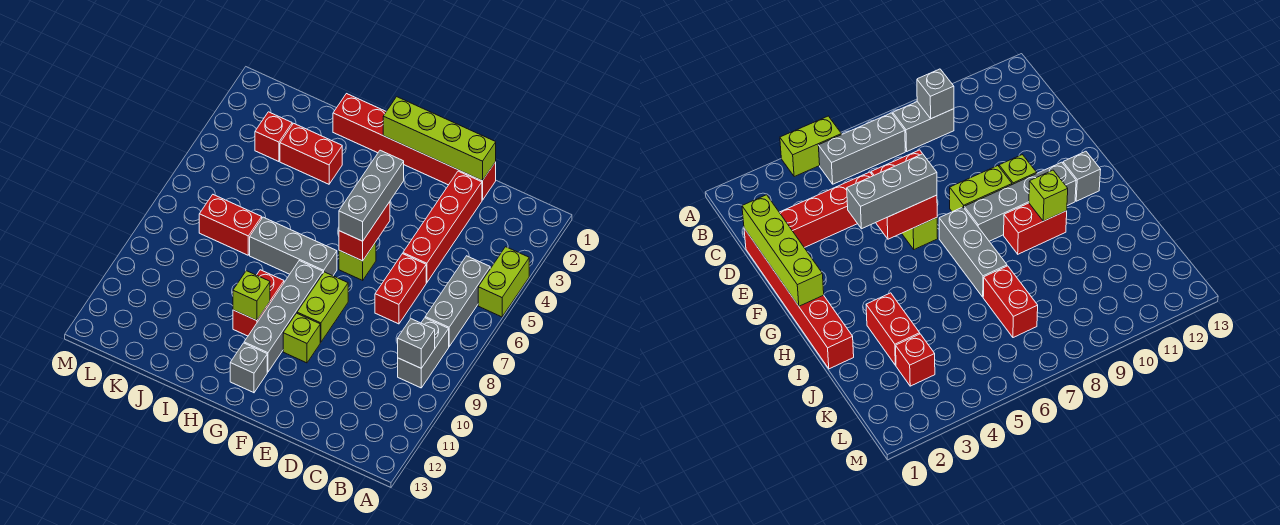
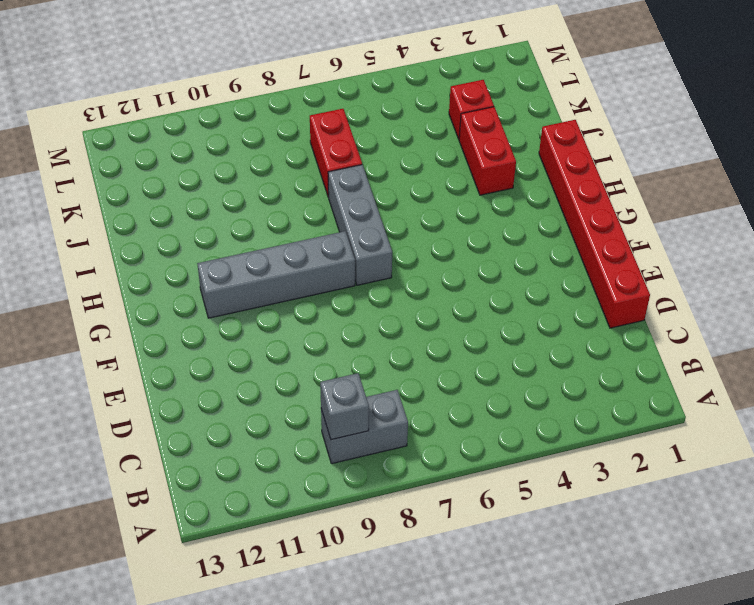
none -> lime 1x2 brick [478,247,529,317]
none -> grey 1x3 brick [425,256,490,346]
none -> red 1x4 brick [403,171,482,283]

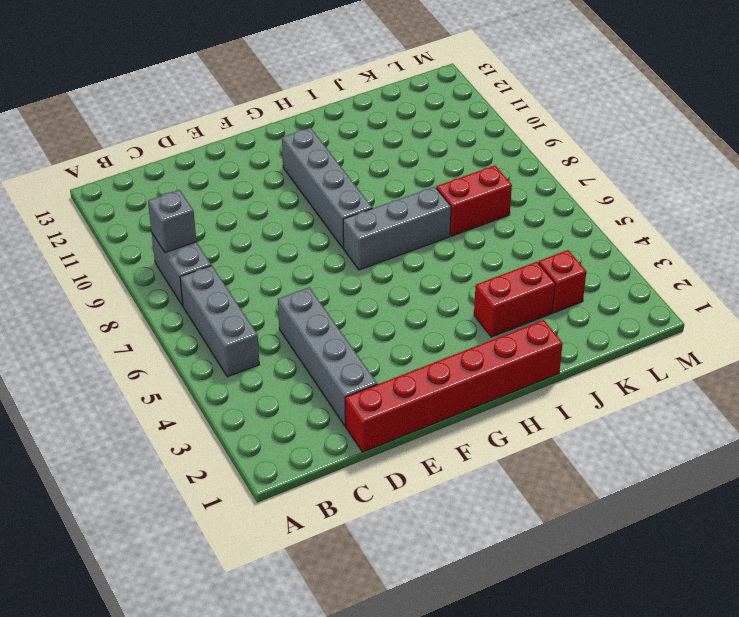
grey 1x4 brick [278,287,377,426] -> red 1x4 brick [403,171,482,283]
none -> lime 1x2 brick [478,247,529,317]
none -> red 1x2 brick [375,254,426,324]
none -> lime 1x1 brick [339,242,376,280]

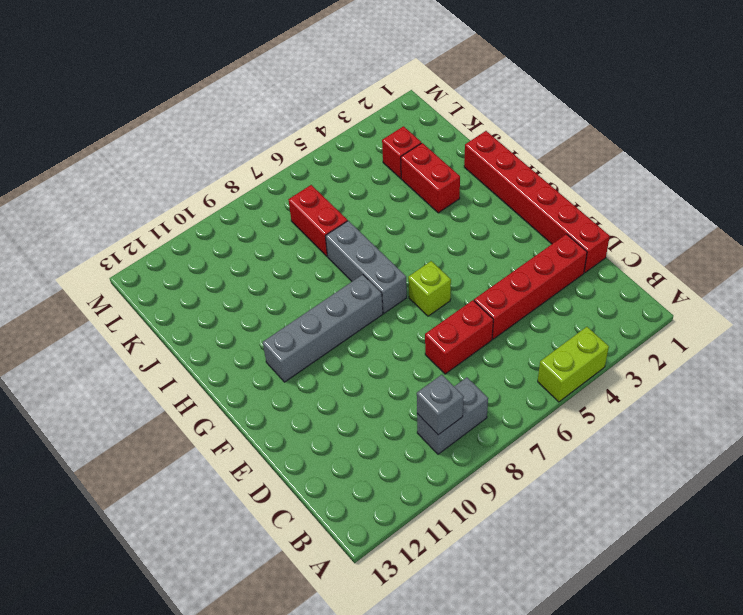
none -> grey 1x3 brick [425,256,490,346]
none -> lime 1x2 brick [297,272,348,342]
none -> lime 1x1 brick [283,313,320,363]

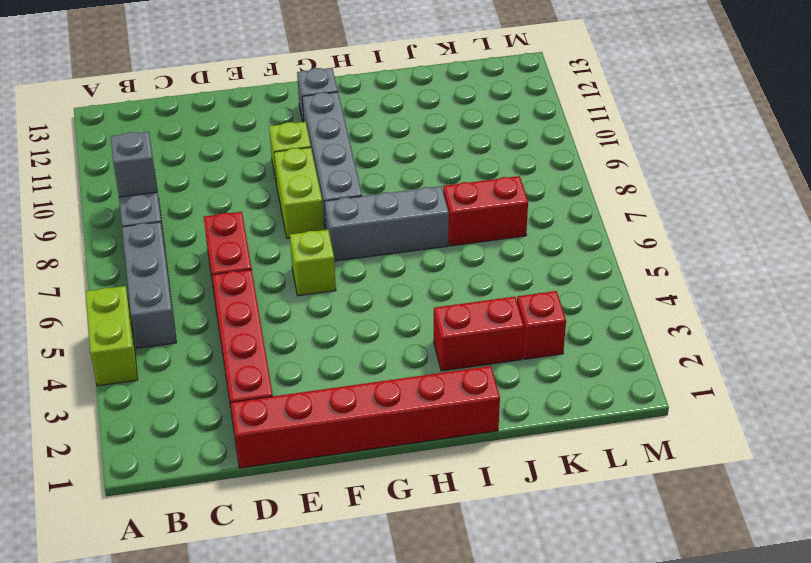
none -> red 1x2 brick [233,270,284,336]
none -> lime 1x4 brick [383,97,496,181]
none -> red 1x2 brick [339,202,390,261]

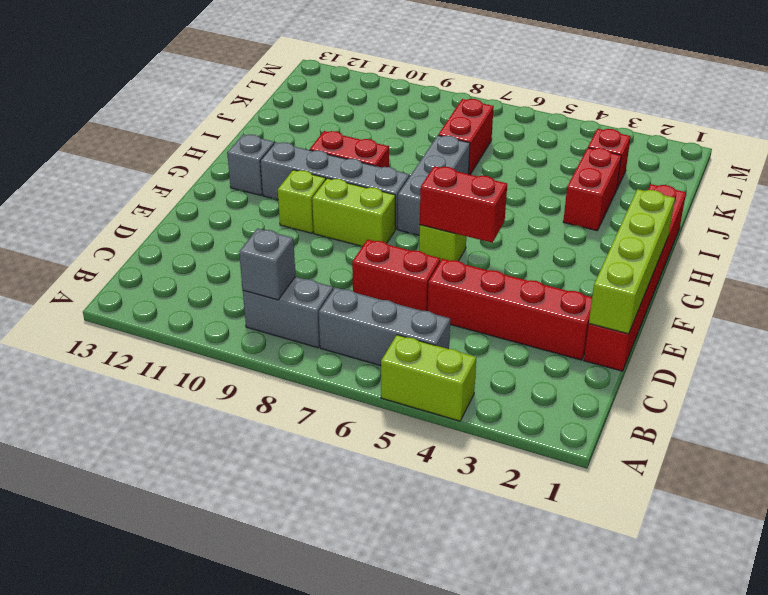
none -> lime 1x1 brick [233,271,270,321]
none -> grey 1x3 brick [339,150,404,241]

